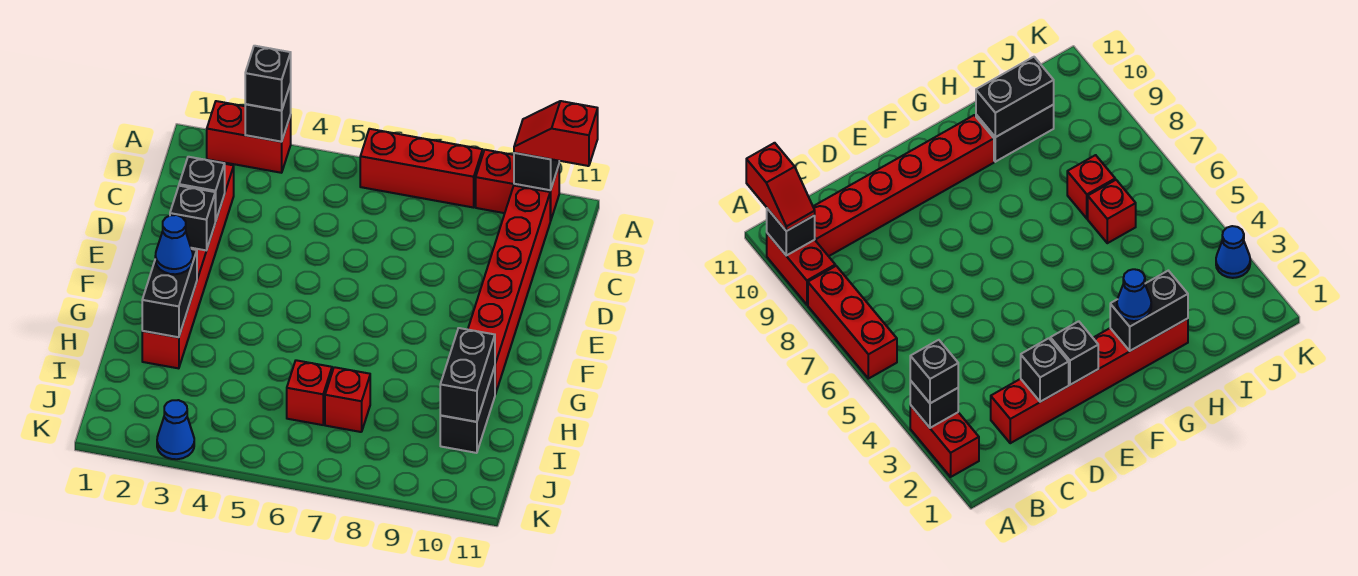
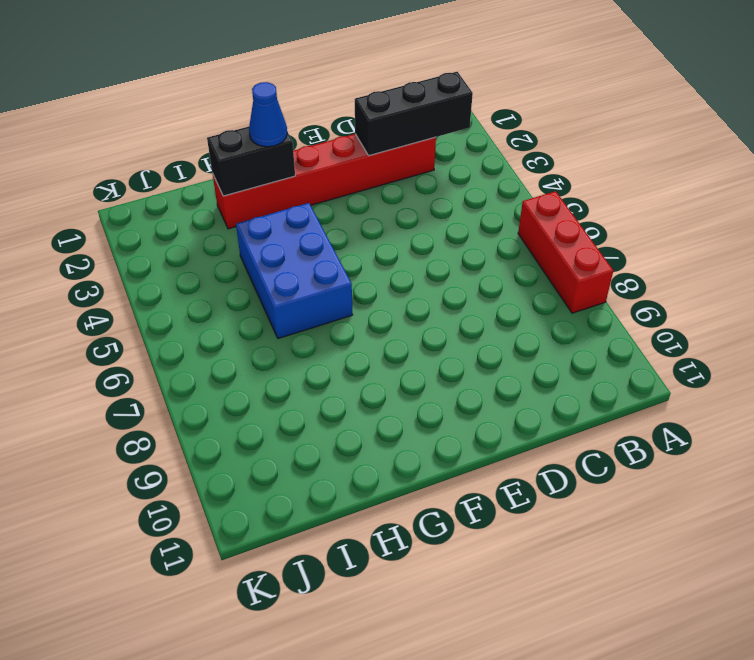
black 1x3 brick [355,72,473,156] -> black 1x1 brick [179,157,225,221]
blue 2x3 brick [236,203,353,338] -> none
none -> red 1x2 brick [207,101,291,173]
none -> red 1x2 brick [476,150,559,221]
none -> red 1x6 brick [468,186,550,394]

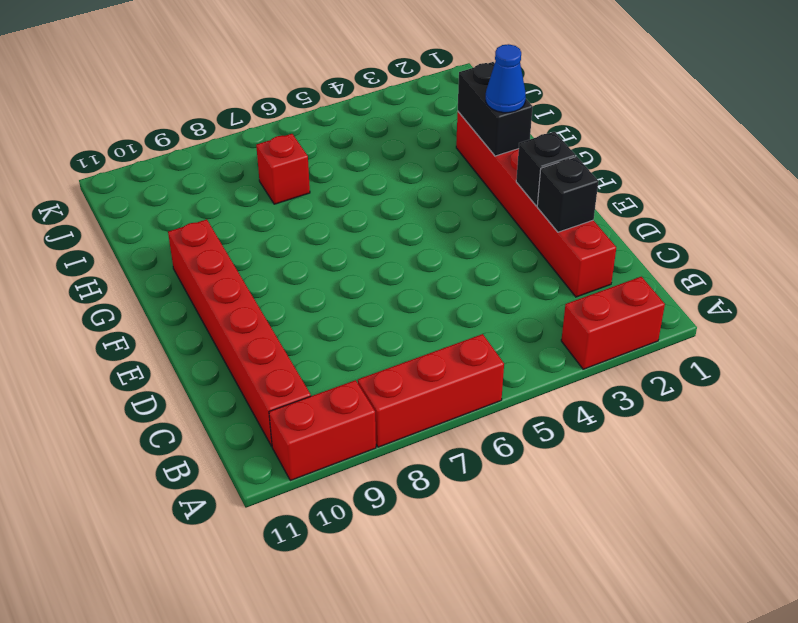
none -> black 1x2 brick [440,367,495,453]
none -> red 1x1 brick [287,360,332,425]
none -> blue 1x1 cone [157,400,194,459]

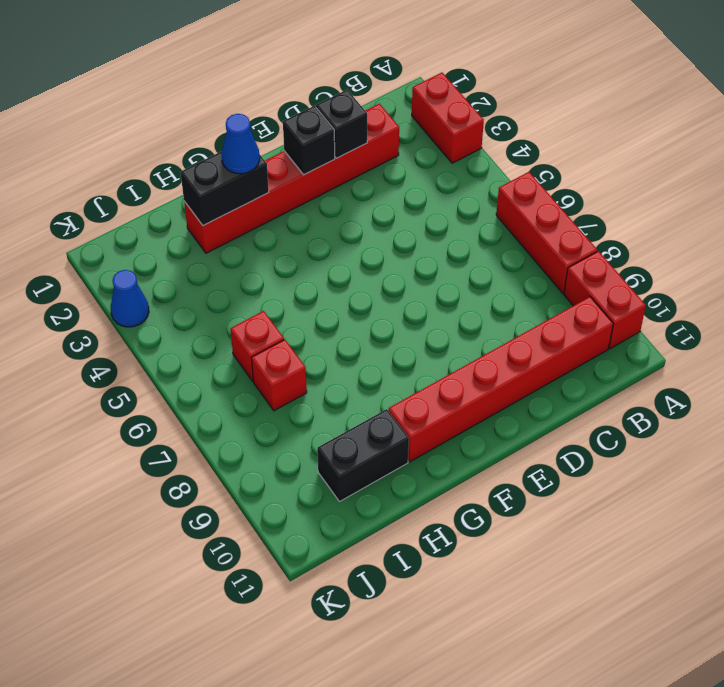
none -> black 1x1 brick [245,84,291,142]
none -> black 1x1 brick [514,153,559,190]
none -> black 1x2 brick [440,328,495,422]

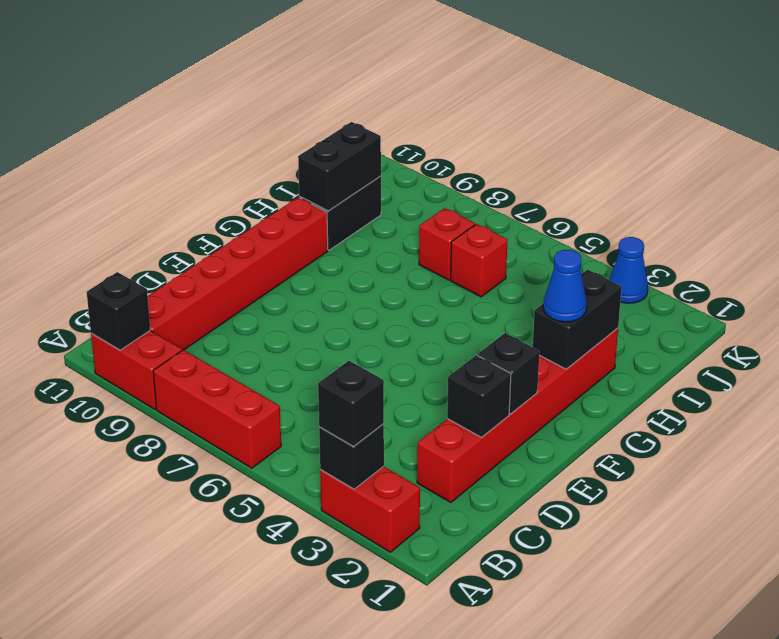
none -> red 1x2 slope [514,101,598,166]

